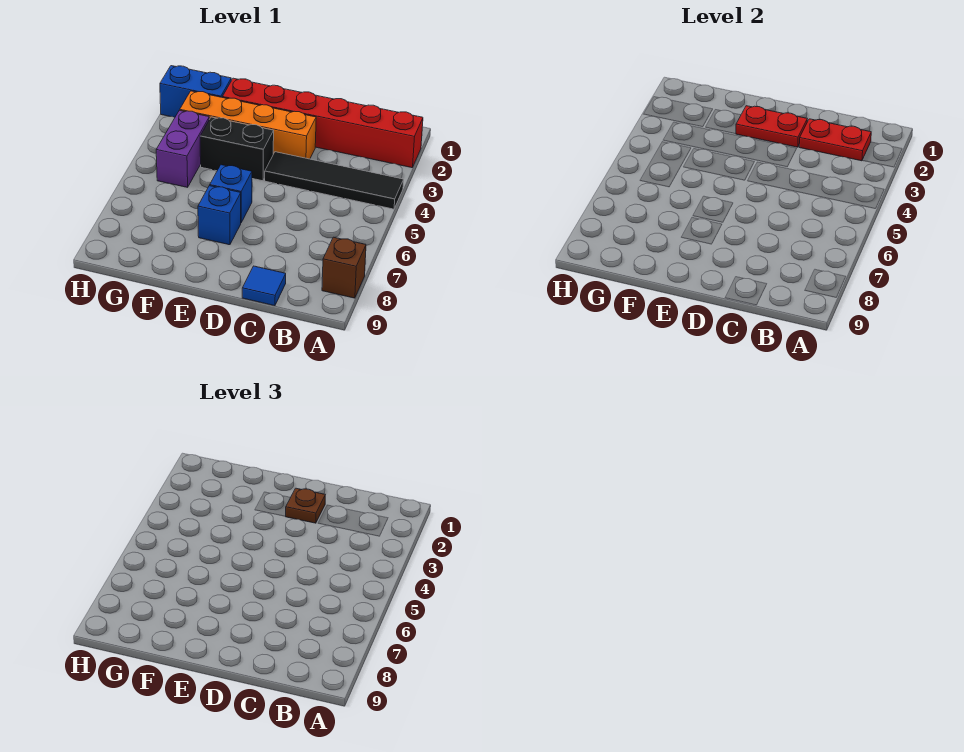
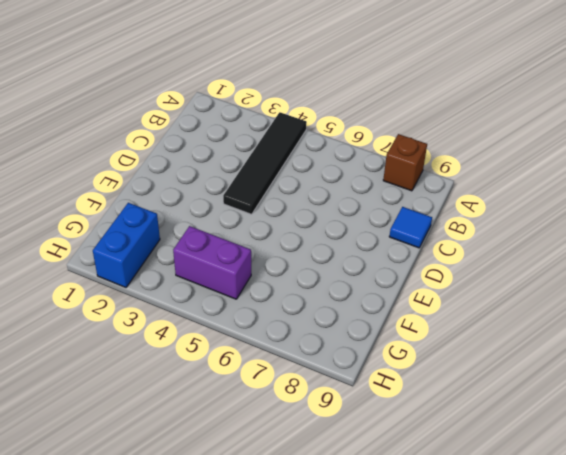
none -> red 1x6 brick [223,78,423,168]
none -> orange 1x4 brick [180,91,316,159]
none -> black 1x2 brick [200,117,274,181]

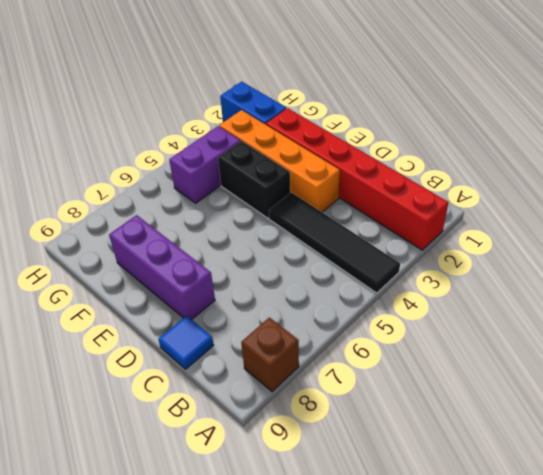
purple 1x3 brick [109,215,215,320] -> none
none -> blue 1x1 brick [210,165,252,222]
none -> blue 1x1 brick [198,186,241,245]
none -> red 1x2 plate [799,119,871,161]

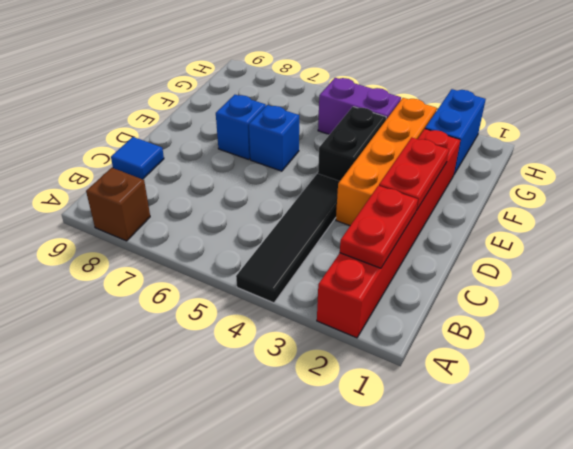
none -> brown 1x1 plate [285,488,325,523]

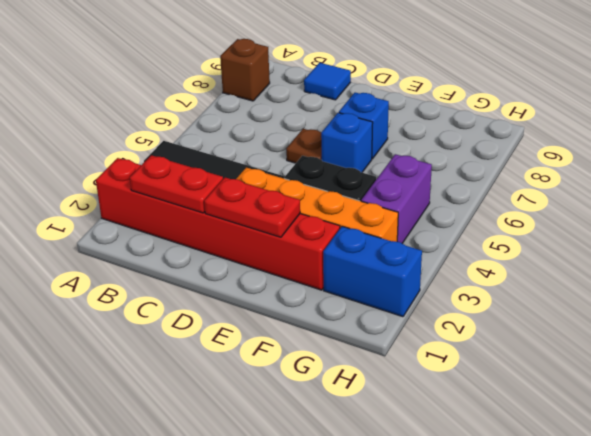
brown 1x1 plate [286,129,322,163] -> brown 1x1 plate moved to [285,488,325,523]

